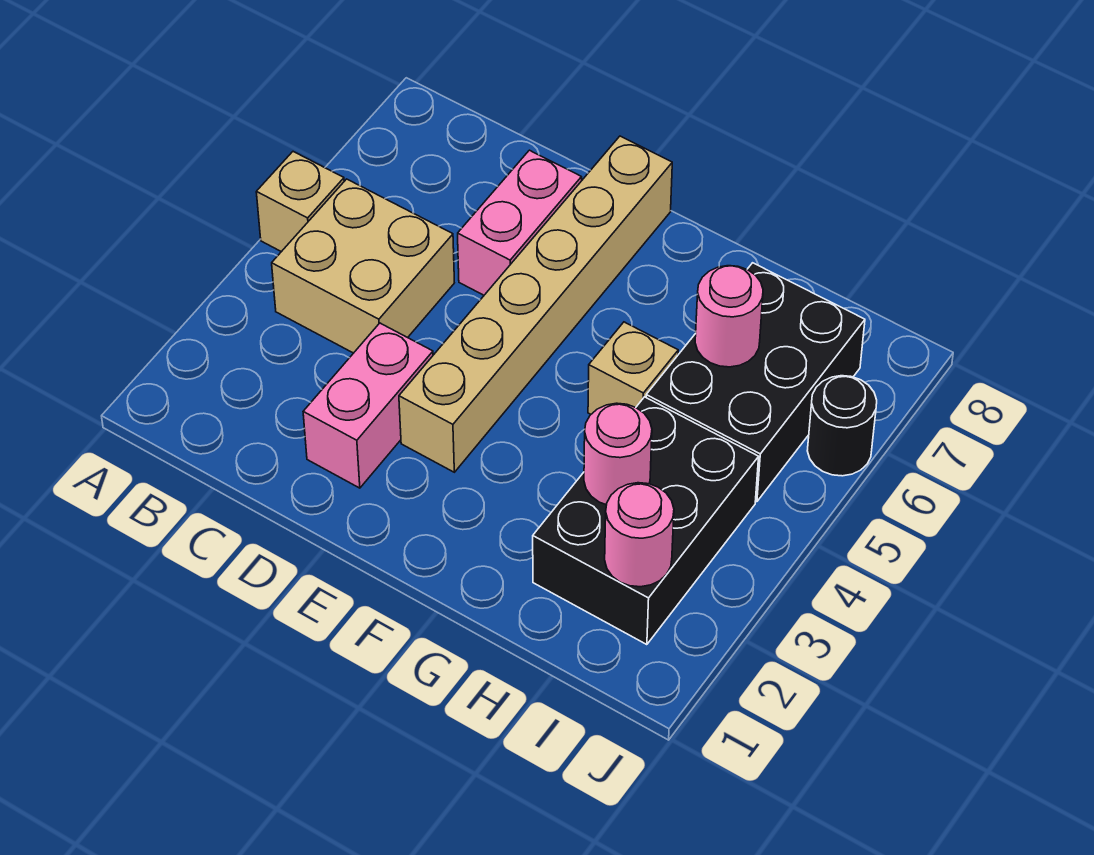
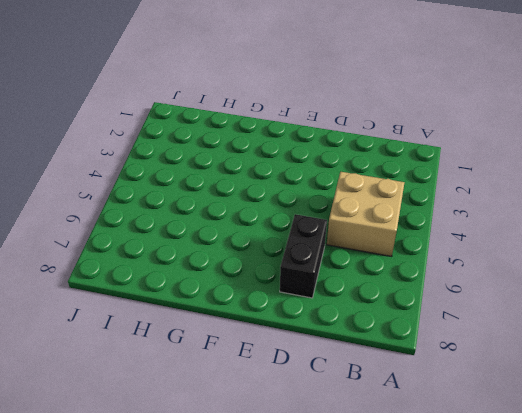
black 1x2 brick [280,214,327,298] -> pink 1x2 brick [458,150,582,295]
none -> tan 1x1 brick [256,152,344,252]
none -> pink 1x2 brick [303,323,433,488]
none -> tan 1x6 brick [399,136,672,472]

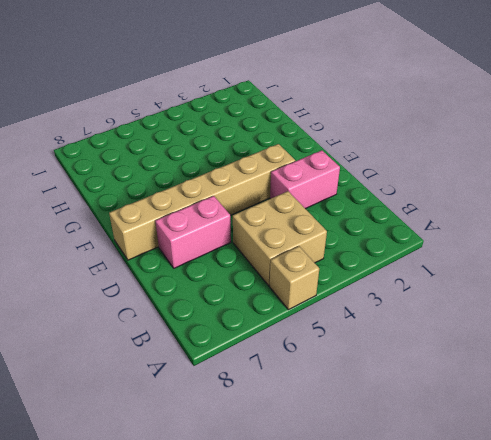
none -> tan 1x1 brick [588,322,678,414]
none -> black 2x3 brick [533,397,759,645]
none -> black 2x3 brick [646,263,865,502]

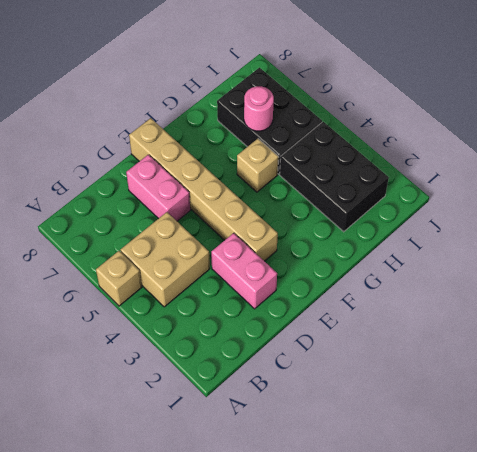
none -> black 1x1 round brick [807,376,877,476]
none -> pink 1x1 round brick [584,403,652,505]
none -> pink 1x1 round brick [605,483,674,587]

